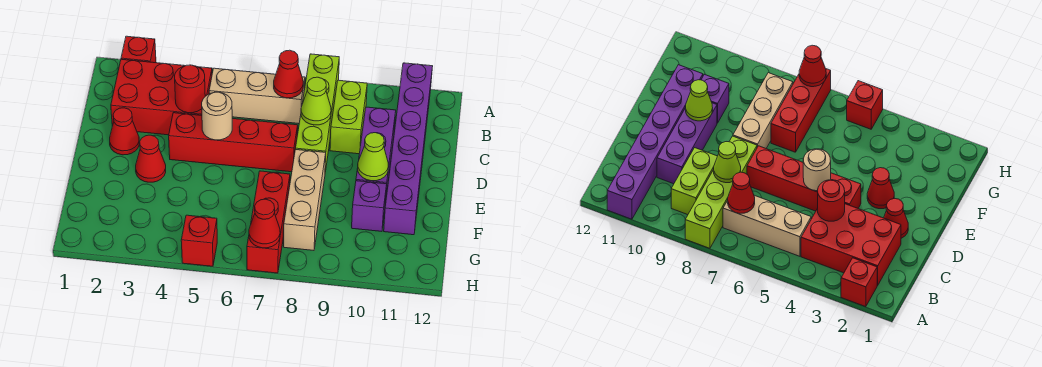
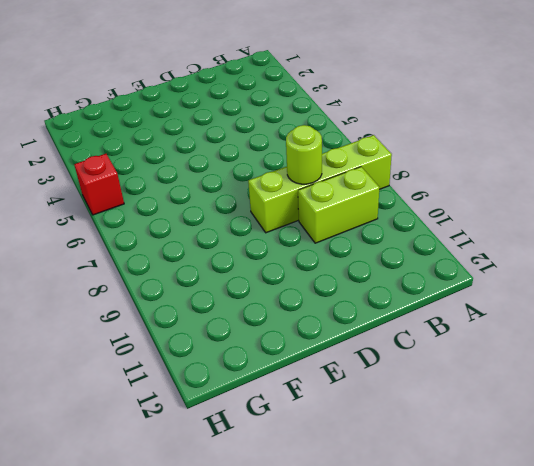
lime 1x1 round brick [286,125,322,184] -> lime 1x1 cone [301,77,331,125]
none -> red 1x1 brick [121,36,156,63]
none -> purple 1x6 brick [384,63,433,235]
none -> red 2x3 brick [111,59,212,135]

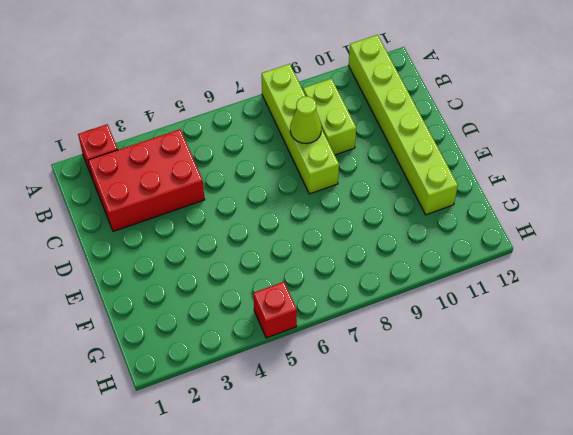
lime 1x6 brick [349,35,458,215] -> purple 1x6 brick [384,63,433,235]
none -> tan 1x3 brick [209,68,305,124]
none -> purple 1x3 brick [356,107,396,204]
none -> red 1x1 cone [110,108,139,155]

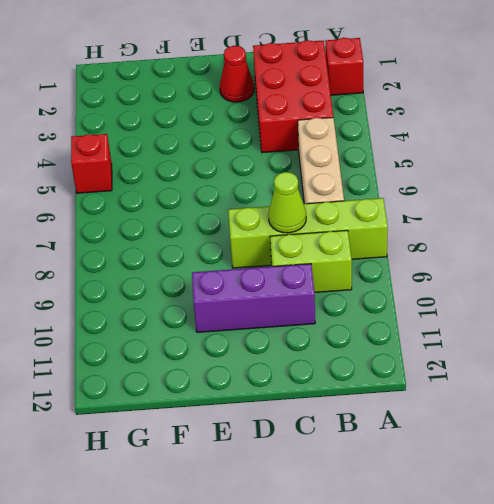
none -> purple 1x6 brick [384,63,433,235]
none -> red 1x4 brick [169,113,298,172]
none -> red 1x1 cone [136,135,166,182]

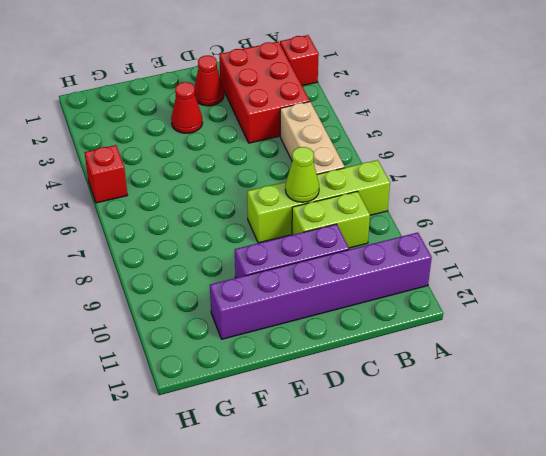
none -> red 1x4 brick [169,113,298,172]
none -> tan 1x3 brick [284,149,326,250]
none -> red 1x3 brick [247,171,290,273]

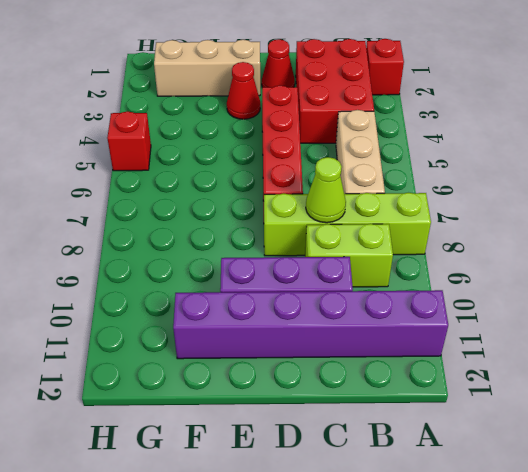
tan 1x3 brick [154,40,260,96] -> tan 1x3 brick moved to [284,149,326,250]
none -> red 1x3 brick [247,171,290,273]
none -> purple 1x1 brick [352,181,387,231]
none -> red 1x1 cone [274,50,303,98]

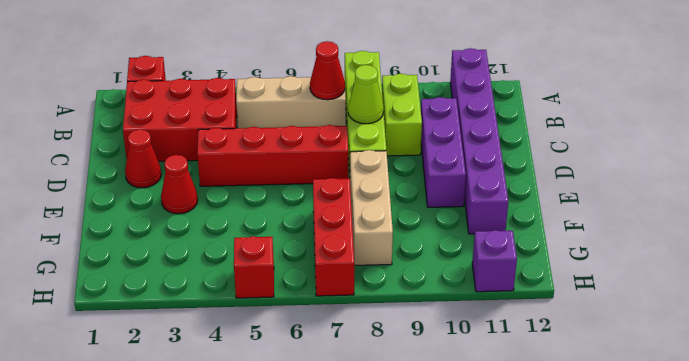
purple 1x1 brick [472,230,517,292] -> purple 1x1 brick moved to [352,181,387,231]
none -> red 1x1 round brick [175,65,205,113]
none -> tan 1x1 round brick [202,92,232,140]
none -> lime 1x1 cone [358,133,388,181]

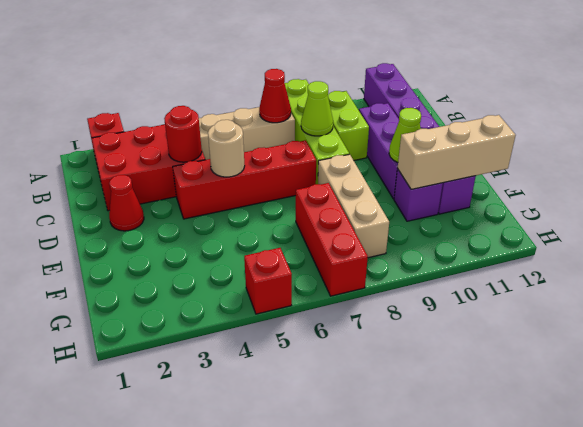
tan 1x3 brick [398,115,516,189] -> none
none -> red 1x1 cone [136,135,166,182]
none -> red 1x1 cone [249,199,280,248]

